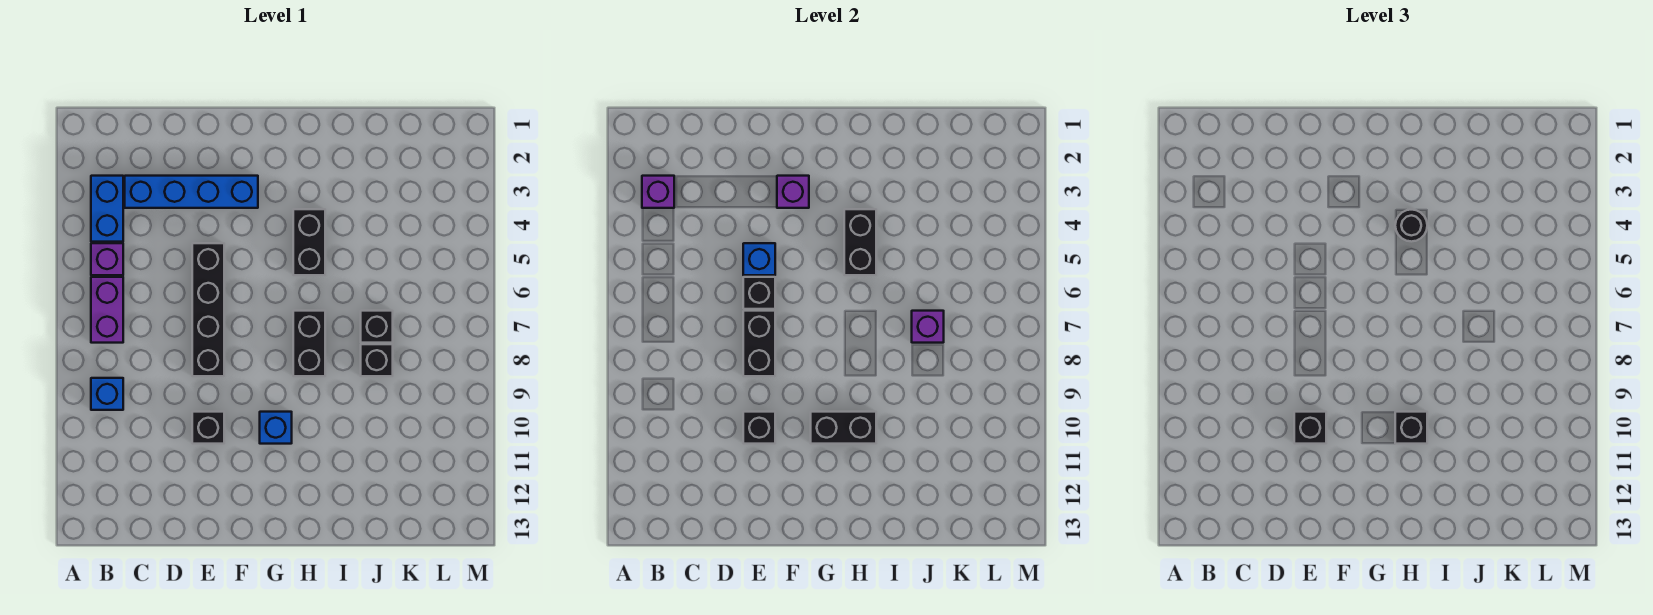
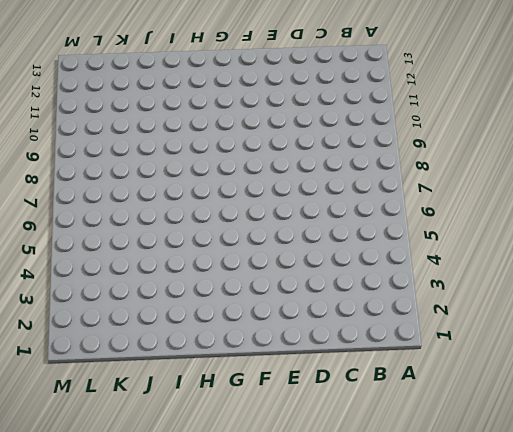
none -> blue 1x2 brick [91,176,123,242]
none -> purple 1x1 brick [91,243,123,275]
none -> purple 1x2 brick [91,277,123,343]

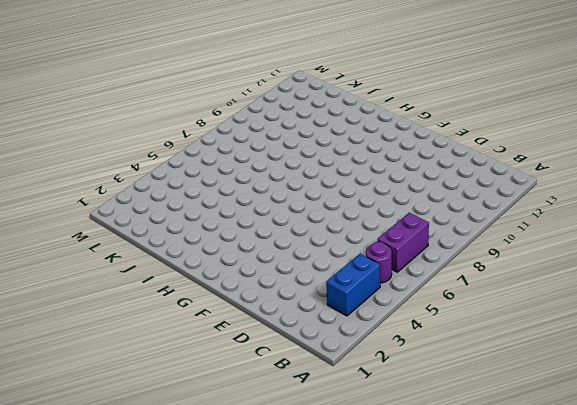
purple 1x1 round brick [366,242,392,283] -> purple 1x1 brick [91,243,123,275]
none -> blue 1x1 brick [91,378,123,410]
none -> blue 1x4 brick [125,176,258,208]
none -> black 1x4 brick [192,243,224,376]

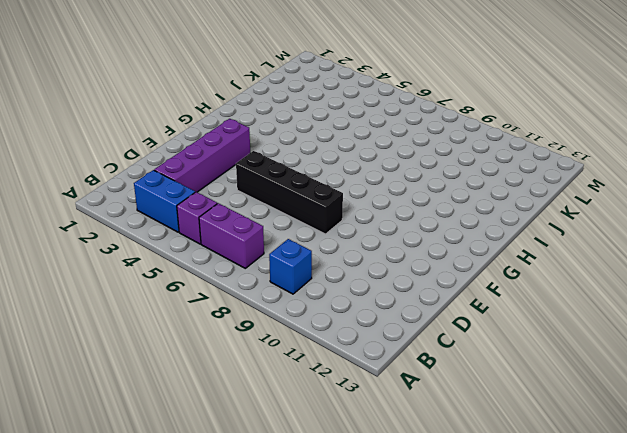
purple 1x4 brick [154,119,250,192] -> blue 1x4 brick [125,176,258,208]
none -> black 1x1 brick [192,412,224,444]
none -> blue 1x1 brick [260,412,292,444]
none -> black 1x2 brick [293,209,325,275]

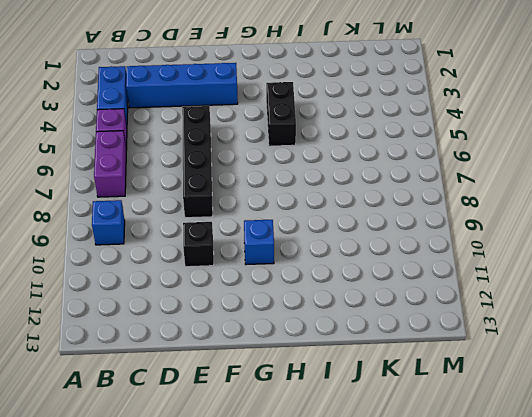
none -> black 1x2 brick [293,311,325,376]
none -> black 1x1 brick [361,311,393,343]
none -> black 1x1 brick [361,344,393,376]

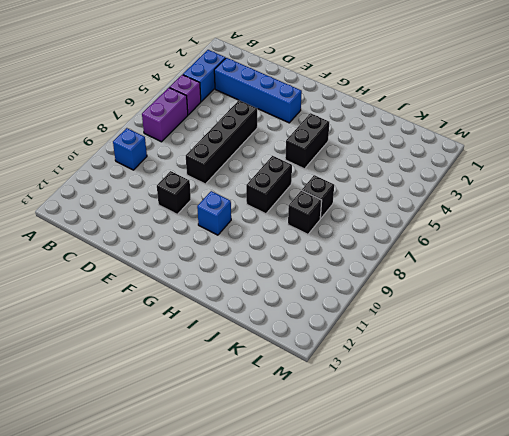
none -> purple 1x1 brick [642,176,674,208]
none -> blue 1x1 brick [743,243,775,275]
none -> black 1x1 brick [743,277,775,309]

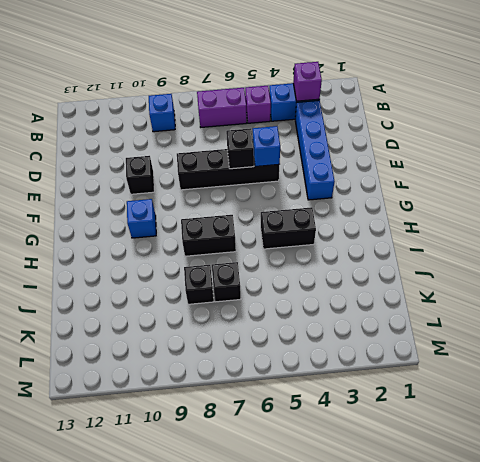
none -> black 1x2 brick [743,311,775,376]
none -> black 1x1 brick [743,412,775,444]
none -> purple 1x1 brick [777,176,809,208]

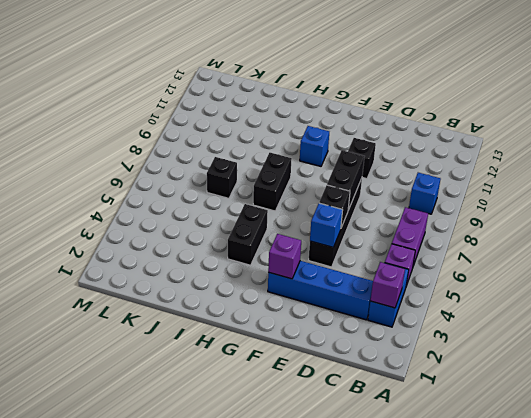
none -> black 1x1 brick [361,344,393,376]
none -> black 1x1 brick [743,412,775,444]
none -> black 1x2 brick [811,412,876,444]

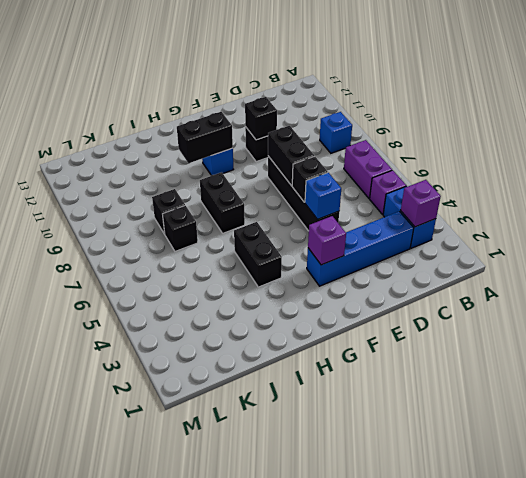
none -> black 1x2 brick [844,209,876,275]
none -> purple 1x1 brick [912,311,944,343]
none -> black 1x1 brick [1294,412,1326,444]

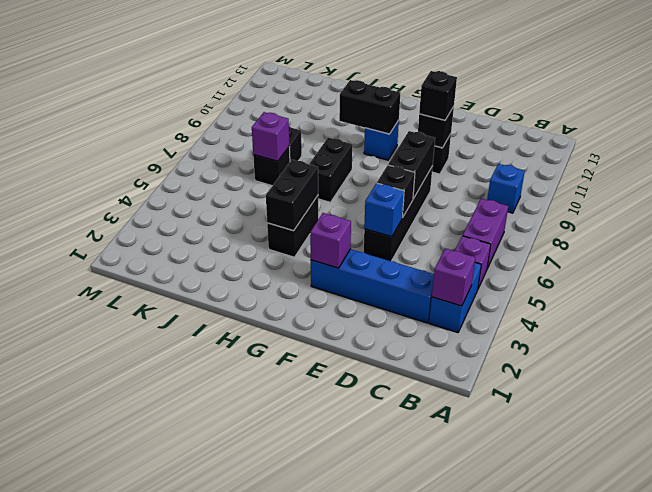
none -> black 1x1 round brick [1395,210,1427,242]
none -> black 1x1 brick [1395,412,1427,444]

